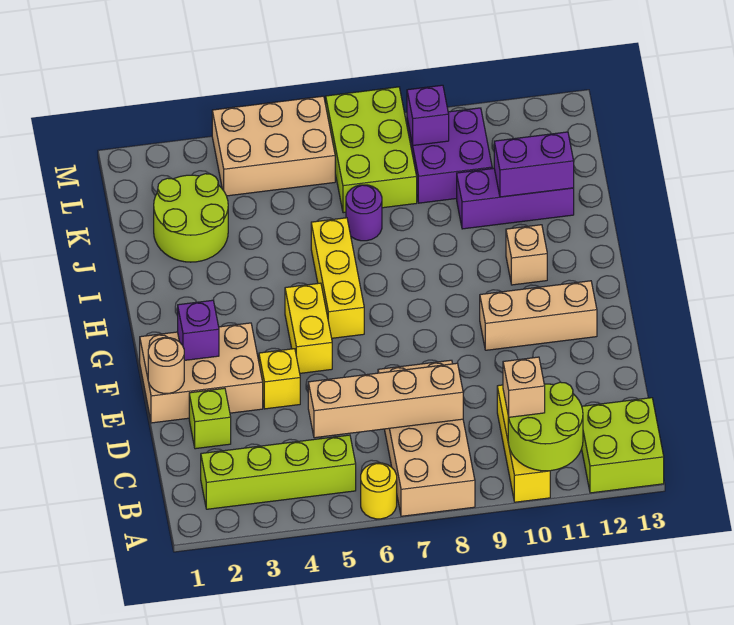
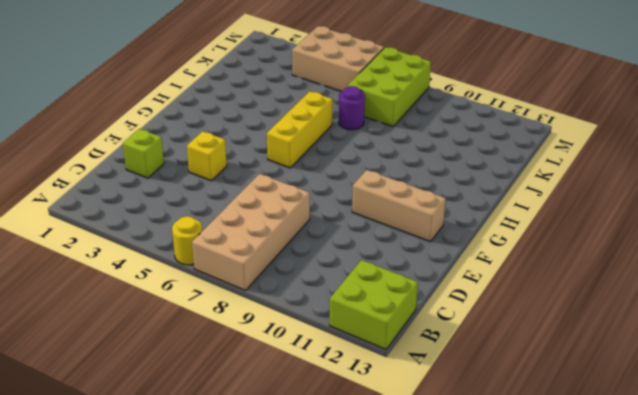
none -> yellow 1x3 brick [497,385,550,502]
none -> lime 1x4 brick [201,435,356,509]
none -> tan 2x3 brick [140,323,263,423]

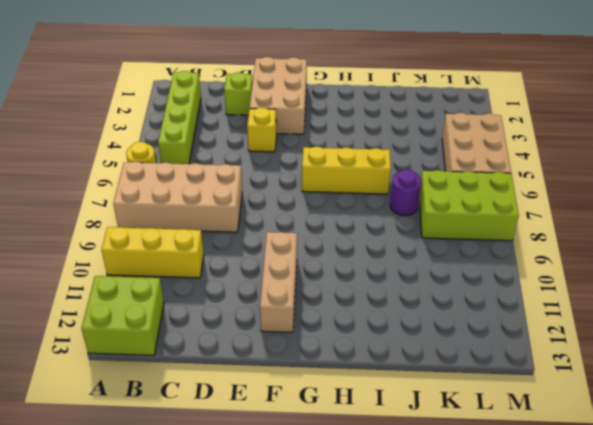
none -> yellow 1x2 brick [285,283,332,373]
none -> tan 1x1 brick [506,225,547,285]
none -> lime 2x2 round brick [154,174,228,262]

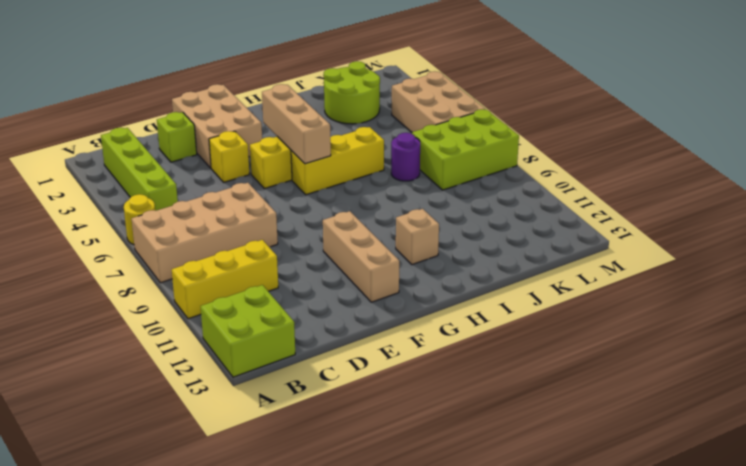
tan 1x3 brick [262,84,331,164] -> none
none -> purple 1x3 brick [457,168,574,229]
none -> purple 2x2 brick [407,108,492,203]
none -> lime 2x2 round brick [508,382,583,471]

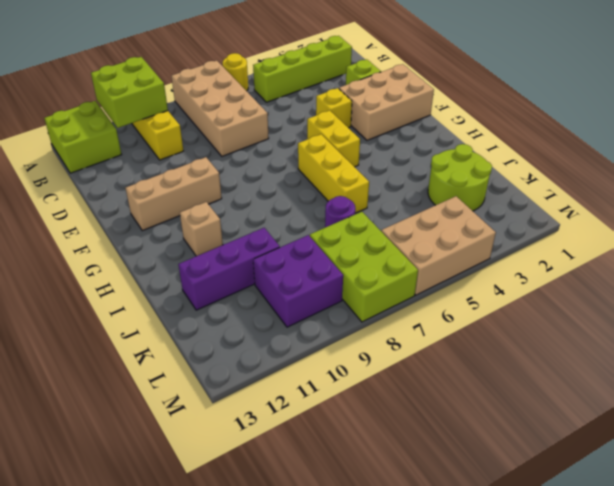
lime 2x2 brick [91,57,168,128] -> lime 2x2 round brick [508,382,583,471]
none -> tan 1x4 brick [308,363,463,438]
none -> tan 1x1 round brick [148,338,184,393]
none -> purple 1x1 brick [178,300,219,360]

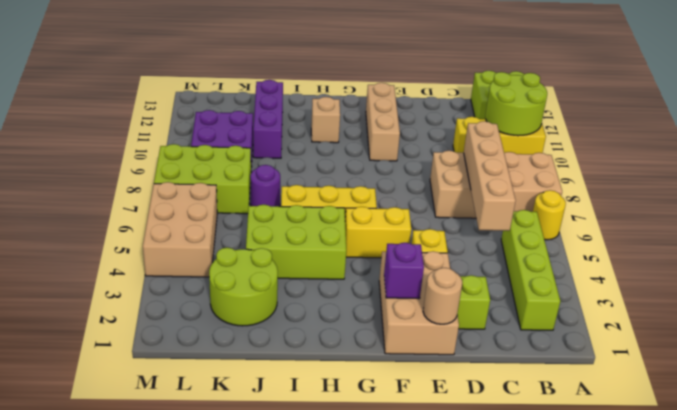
lime 2x3 brick [246,205,346,279] -> none
none -> purple 1x2 brick [494,132,574,197]
none -> purple 1x1 brick [407,85,449,145]
none -> tan 1x1 brick [503,357,545,417]

